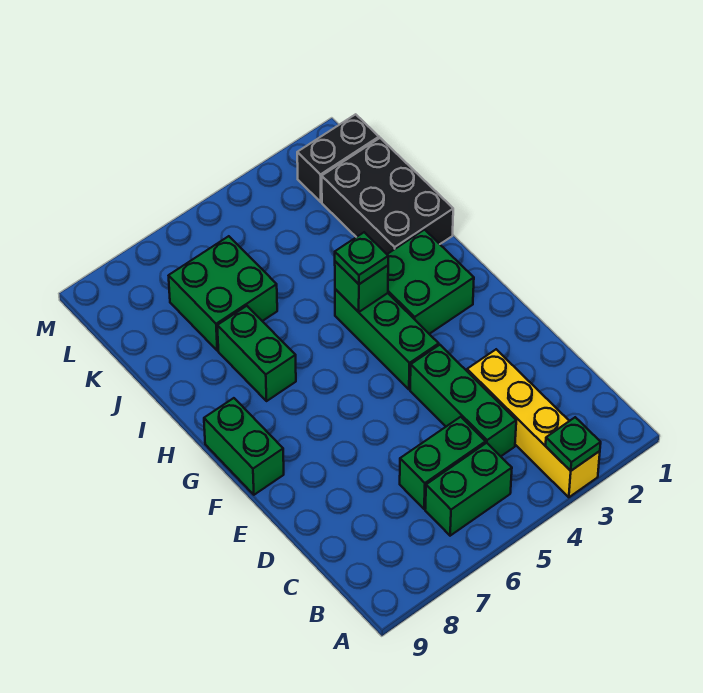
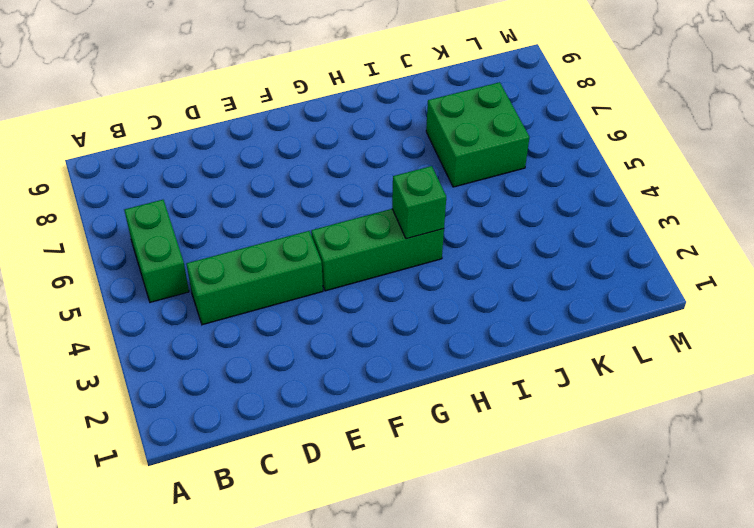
none -> yellow 1x4 brick [467,349,600,497]
none -> green 1x2 brick [400,417,486,509]
none -> green 1x2 brick [204,398,284,495]

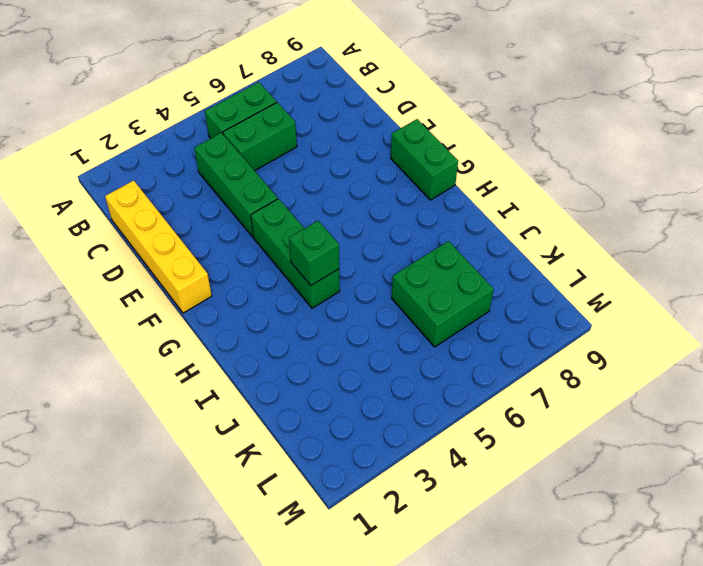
yellow 1x4 brick [105,180,212,313] -> yellow 1x4 brick moved to [467,349,600,497]
none -> green 2x2 brick [387,230,474,334]
none -> green 1x2 brick [217,306,296,401]
none -> black 2x3 brick [322,138,453,254]

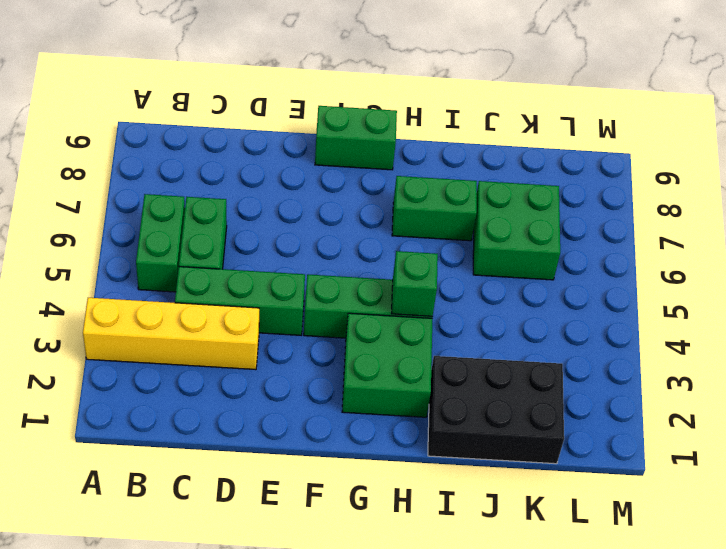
none -> black 1x2 brick [297,114,379,202]
none -> green 1x1 plate [546,417,601,471]
none -> green 1x1 plate [335,232,388,284]

